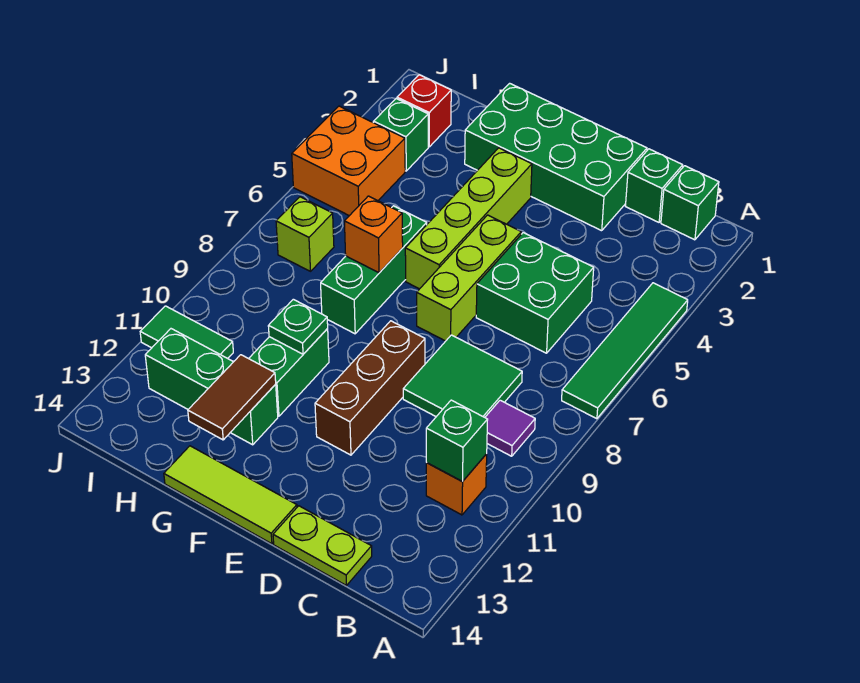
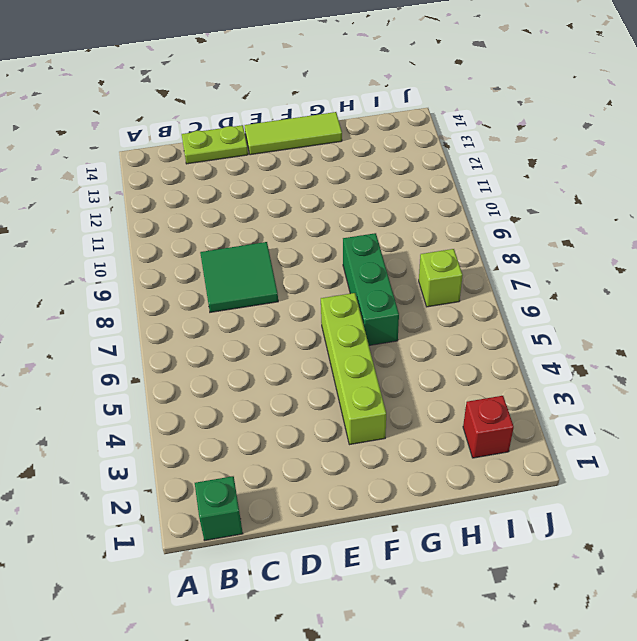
none -> green 1x4 tile [562,283,688,419]
none -> purple 1x1 tile [485,400,535,456]
none -> orange 1x1 brick [426,454,487,515]

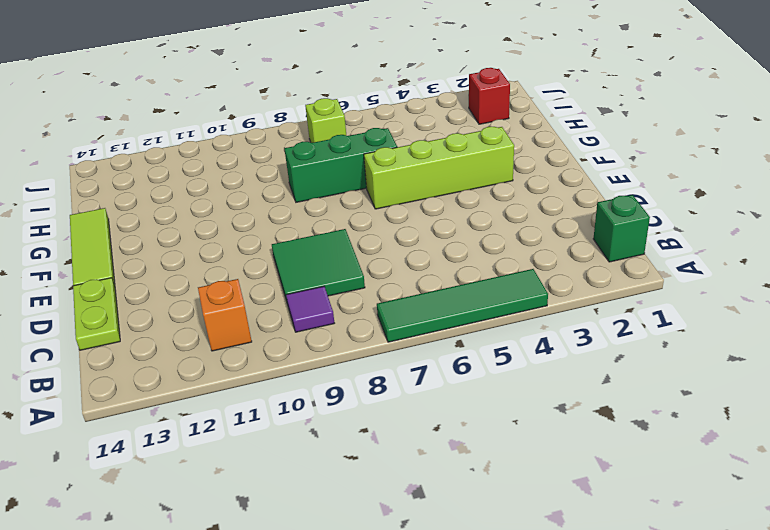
none -> green 1x1 brick [626,149,683,222]
none -> green 2x2 brick [476,233,594,353]
none -> green 2x4 brick [465,83,647,231]

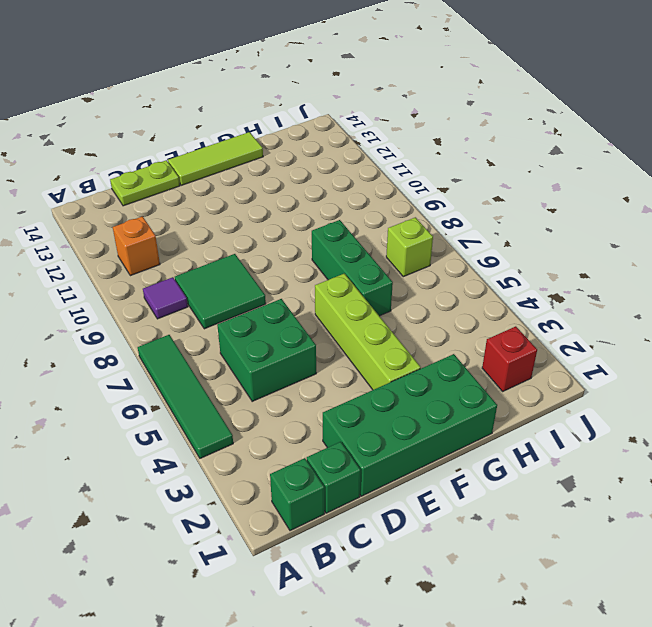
none -> lime 1x3 brick [417,215,521,341]
none -> brown 1x3 brick [315,321,425,455]
none -> green 1x2 brick [249,329,329,416]

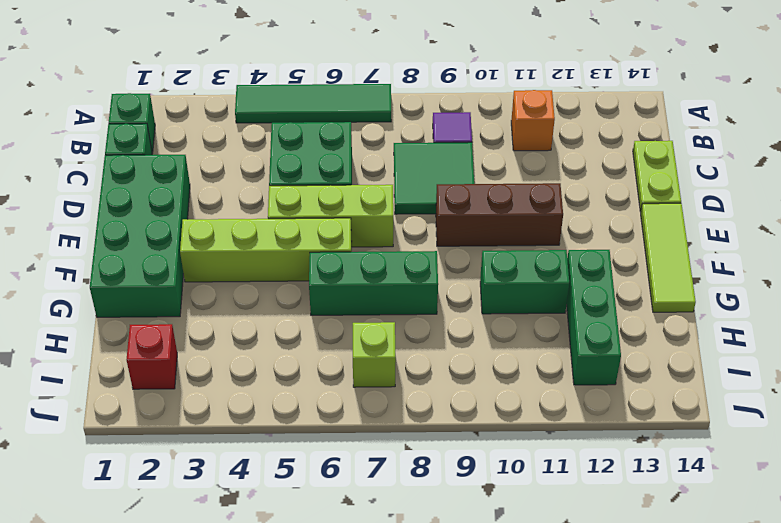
none -> green 1x1 brick [373,99,428,171]
none -> orange 2x2 brick [292,106,405,216]
none -> green 1x2 tile [140,306,233,358]

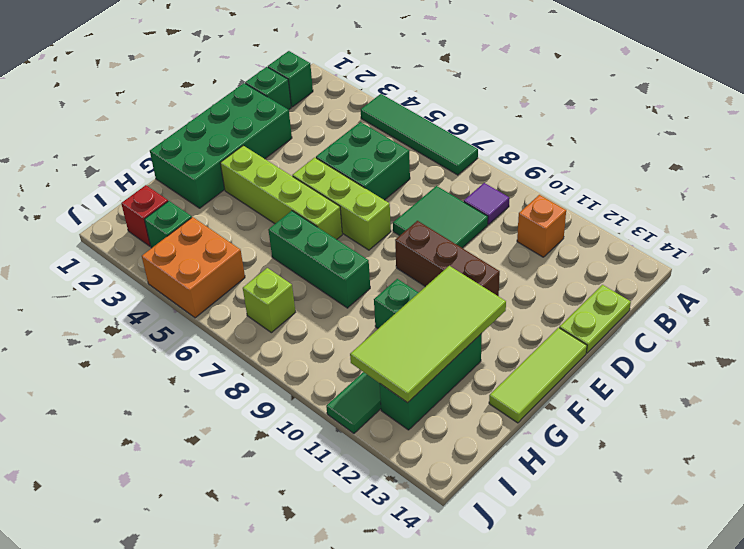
lime 2x4 tile [350,266,506,403] -> brown 1x2 tile [188,355,276,440]
none -> green 1x1 brick [426,400,488,482]
none -> orange 1x1 brick [344,196,403,273]
none -> green 1x1 plate [268,299,328,354]

